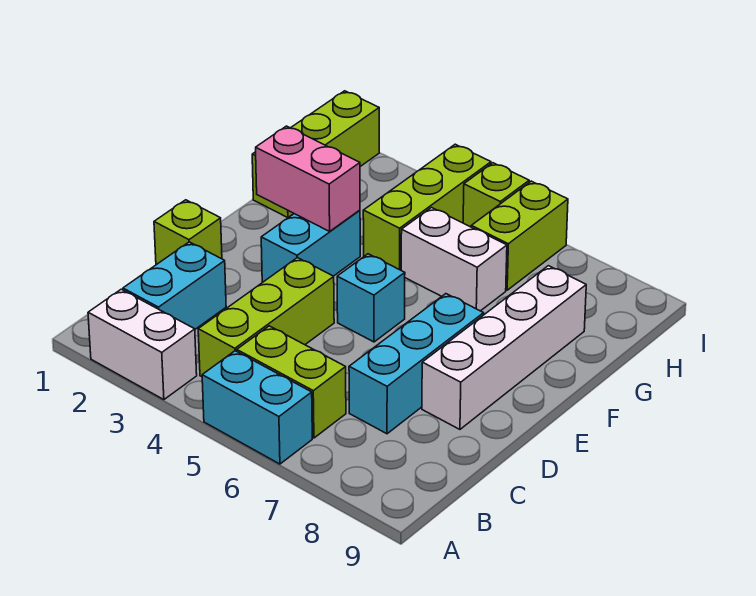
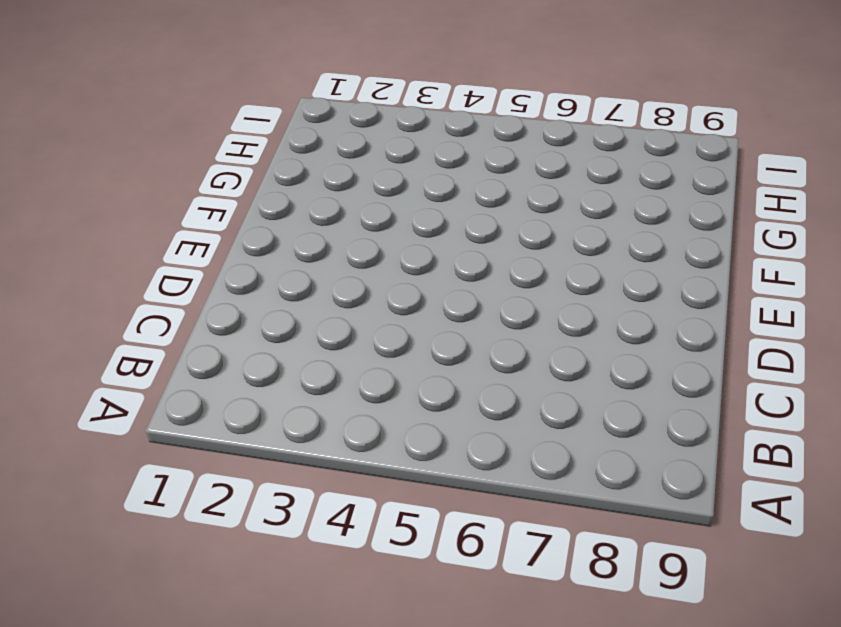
none -> white 1x2 brick [88,289,197,400]
none -> cyan 1x2 brick [202,351,312,464]
none -> cyan 1x2 brick [123,242,226,329]

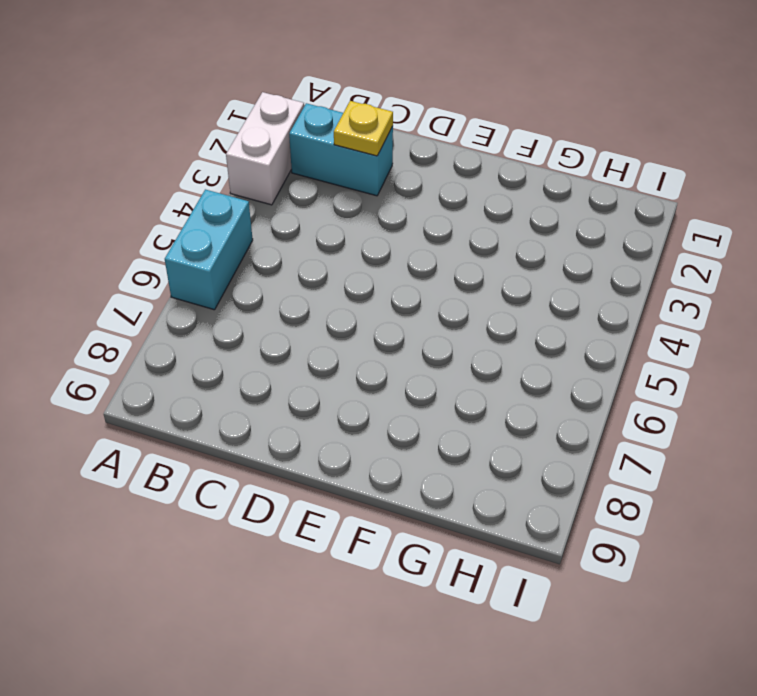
yellow 1x1 plate [334,101,393,156] -> none
none -> lime 1x3 brick [198,258,334,377]
none -> lime 1x2 brick [237,326,346,438]
none -> cyan 1x3 brick [349,294,484,434]

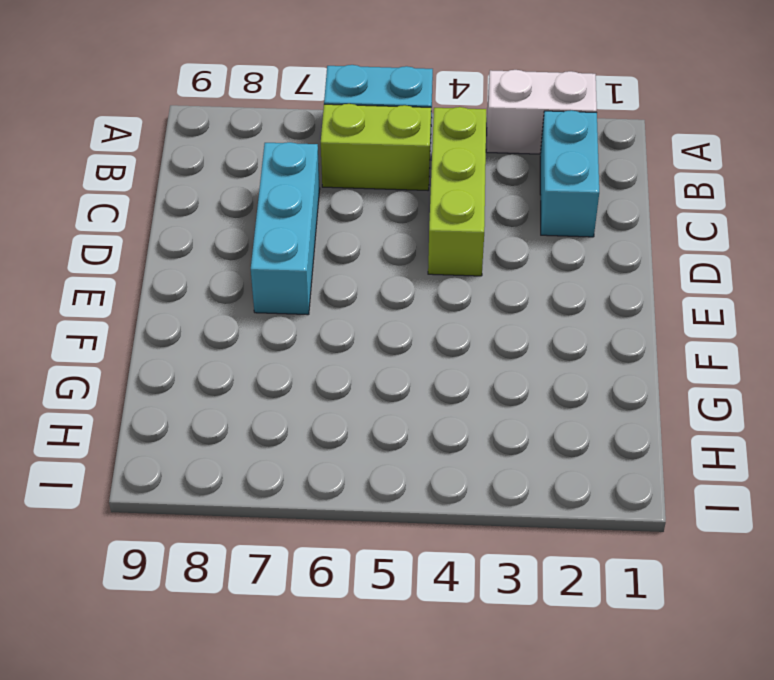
none -> lime 1x1 brick [154,200,222,265]
none -> white 1x4 brick [422,266,586,429]
none -> cyan 1x2 brick [261,210,360,283]

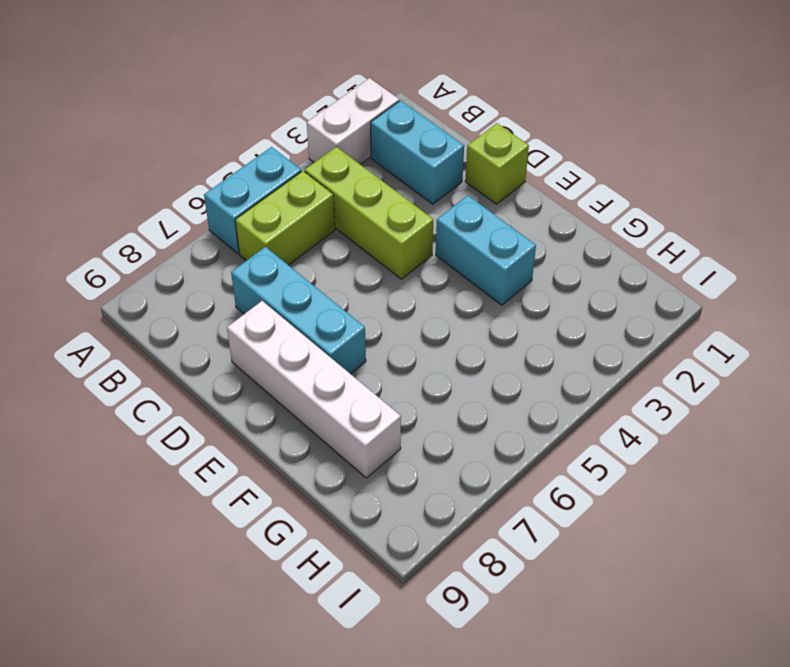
none -> cyan 1x1 brick [337,254,405,342]
none -> lime 1x3 brick [252,91,379,218]
none -> lime 1x3 brick [363,144,491,270]

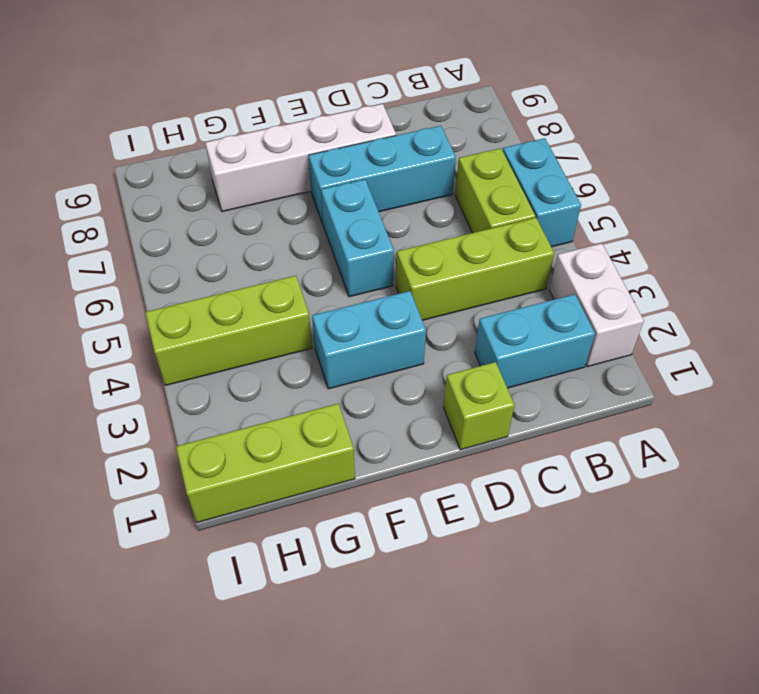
cyan 1x2 brick [321,179,394,297] -> cyan 1x1 brick [337,254,405,342]
none -> white 1x2 brick [401,208,507,311]
none -> lime 1x2 brick [471,181,568,290]
none -> lime 1x1 brick [463,163,529,227]

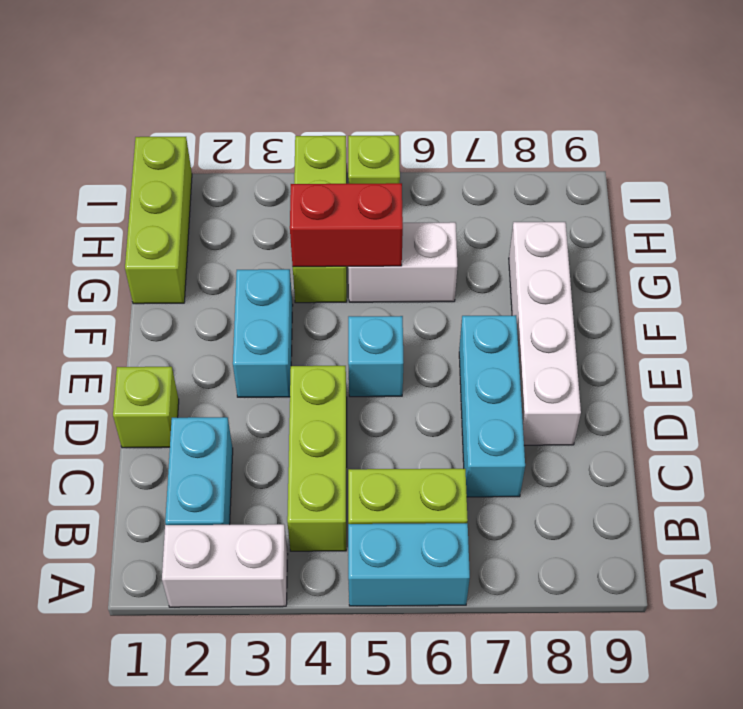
red 1x2 brick [290,183,403,267] -> none
none -> lime 1x2 brick [471,181,568,290]
none -> pink 1x2 brick [256,126,360,231]

